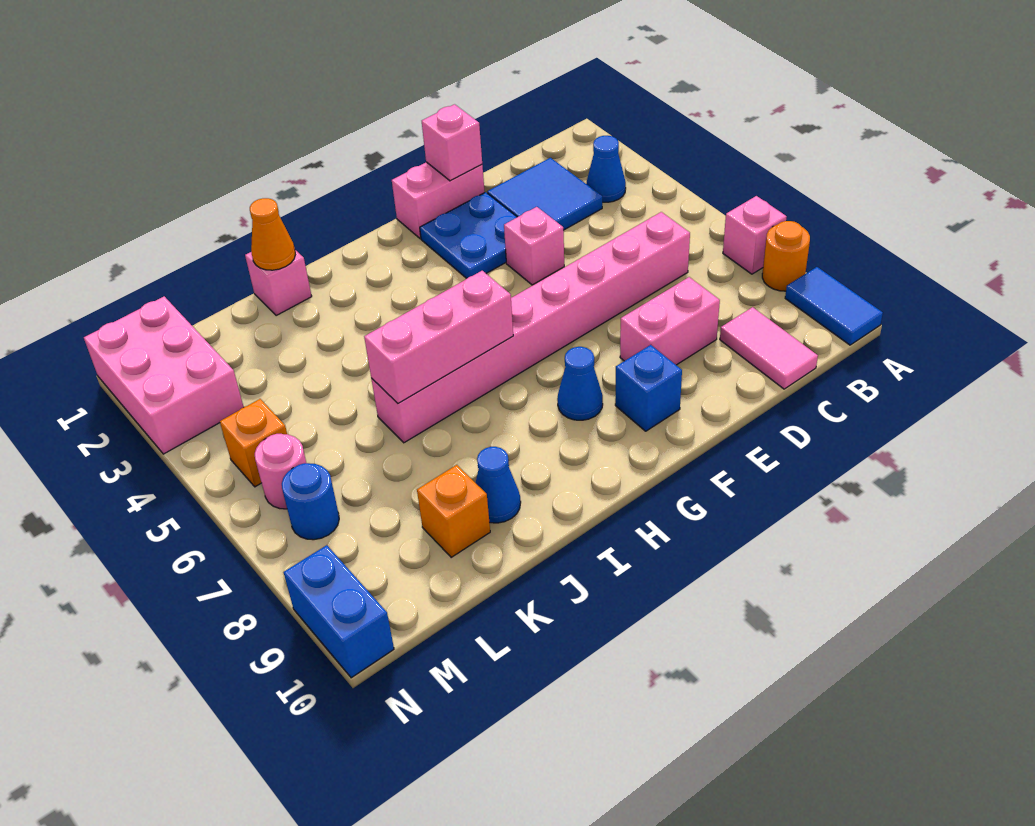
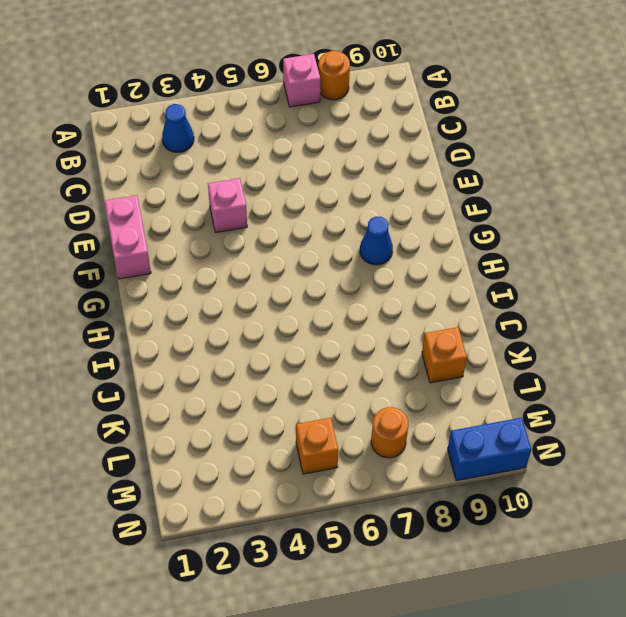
orange 1x1 round brick [371,407,409,458] -> blue 1x1 round brick [282,463,339,540]
none -> blue 1x2 tile [785,267,883,345]
none -> blue 2x2 tile [487,158,602,230]
none -> pink 1x8 brick [371,212,690,443]

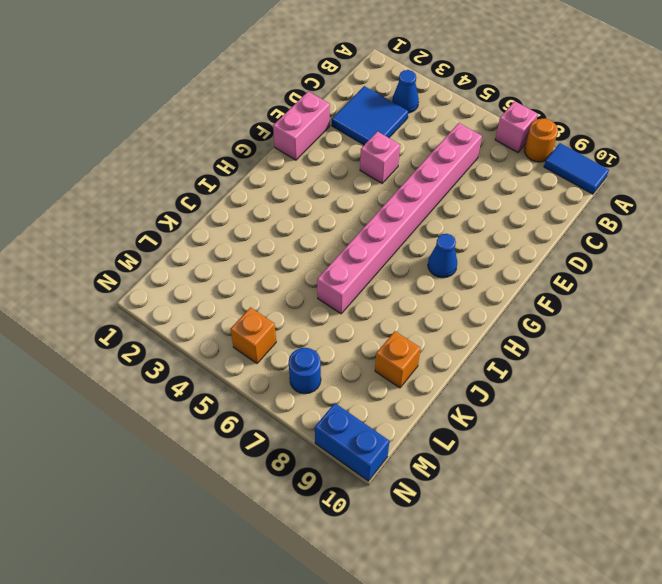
none -> pink 1x2 tile [720,307,818,389]
none -> pink 1x2 brick [620,277,720,365]
none -> blue 2x2 plate [420,192,517,278]

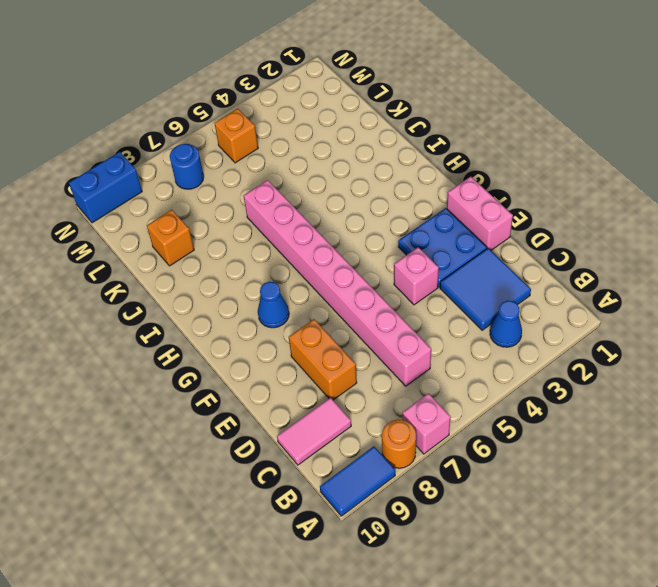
orange 1x2 brick [289,319,357,400] -> pink 1x2 brick [620,277,720,365]
none -> blue 1x1 brick [615,345,682,431]
none -> pink 1x1 brick [245,250,312,315]
none -> blue 1x1 cone [476,447,521,523]

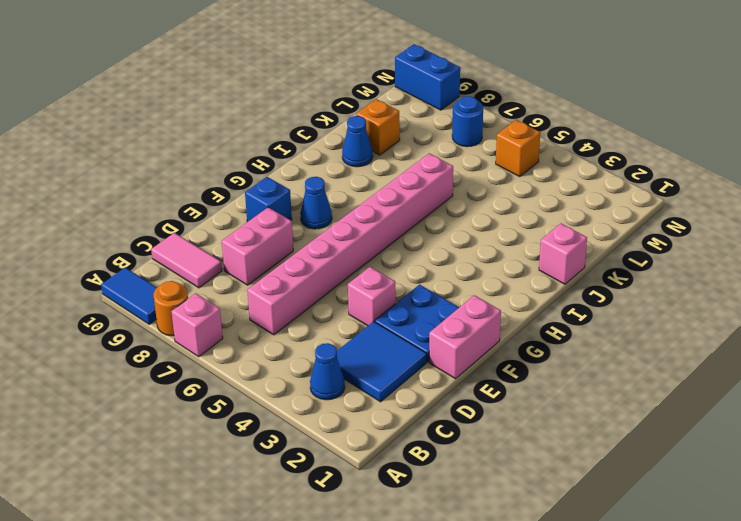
none -> pink 2x3 brick [84,296,243,454]
none -> pink 1x1 round brick [255,434,306,509]
none -> pink 1x1 brick [422,104,482,181]

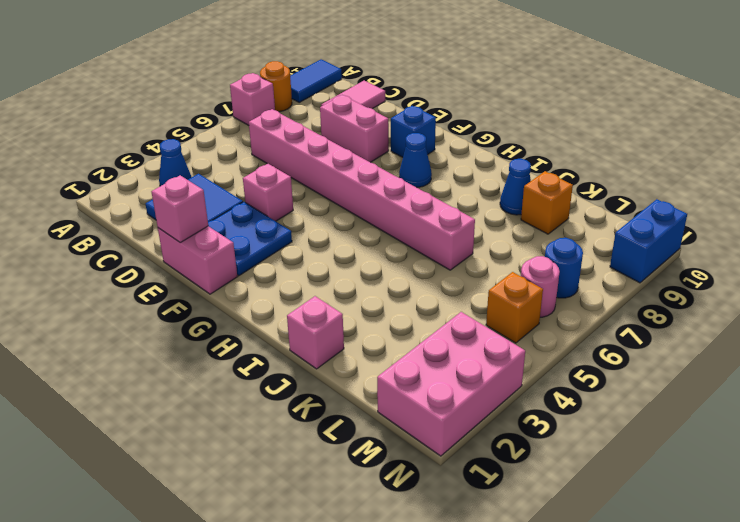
none -> pink 1x3 brick [364,271,513,403]
none -> orange 1x1 cone [250,198,295,270]

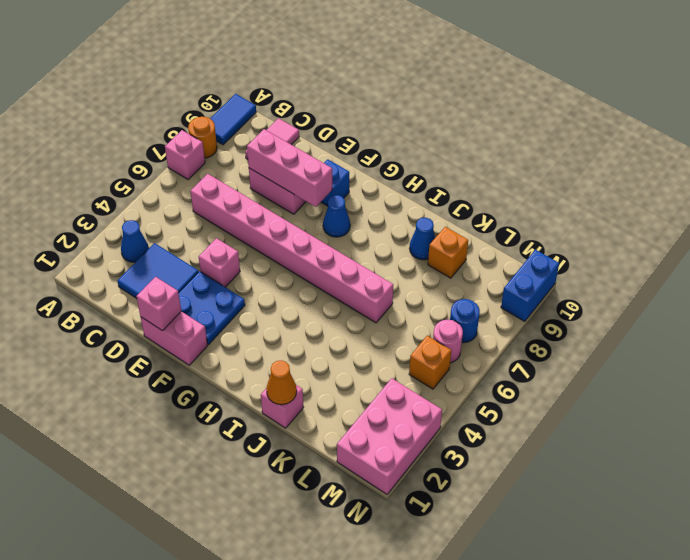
pink 1x3 brick [247,129,332,207] -> pink 1x3 brick moved to [364,271,513,403]

